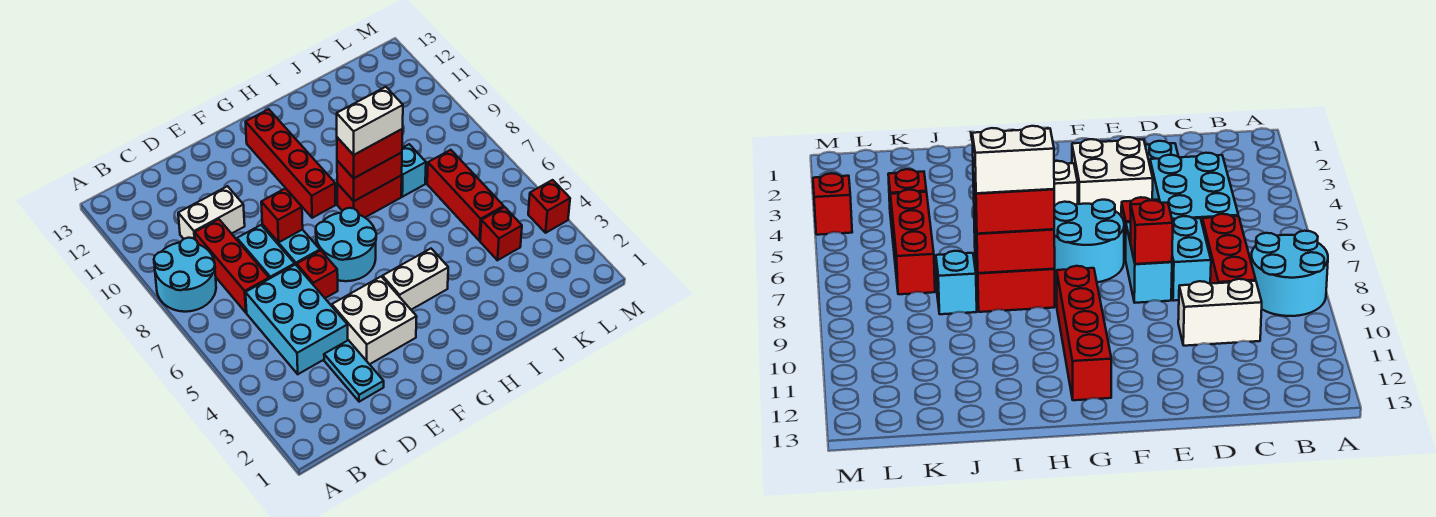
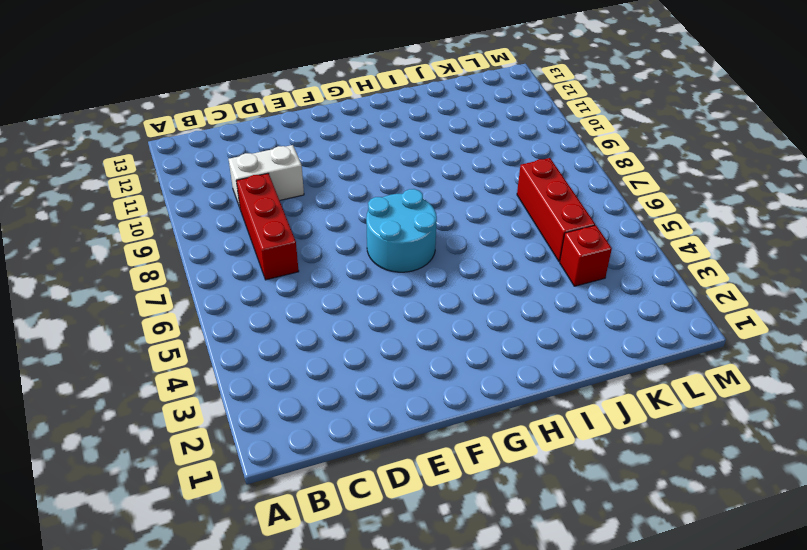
none -> cyan 2x2 round brick [154,238,216,312]
none -> cyan 2x3 brick [246,265,348,374]
none -> cyan 1x2 plate [324,340,384,402]

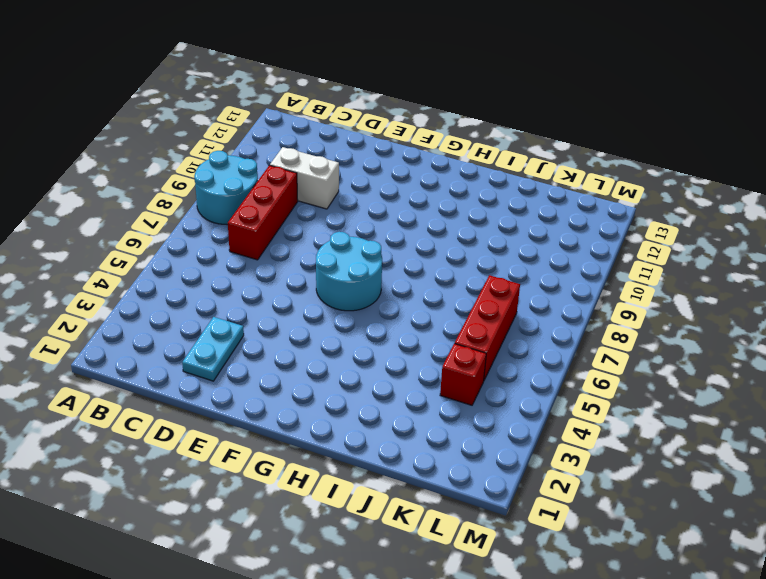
none -> cyan 2x3 brick [246,265,348,374]
none -> cyan 1x2 brick [237,225,295,279]
none -> white 2x2 brick [332,277,417,364]

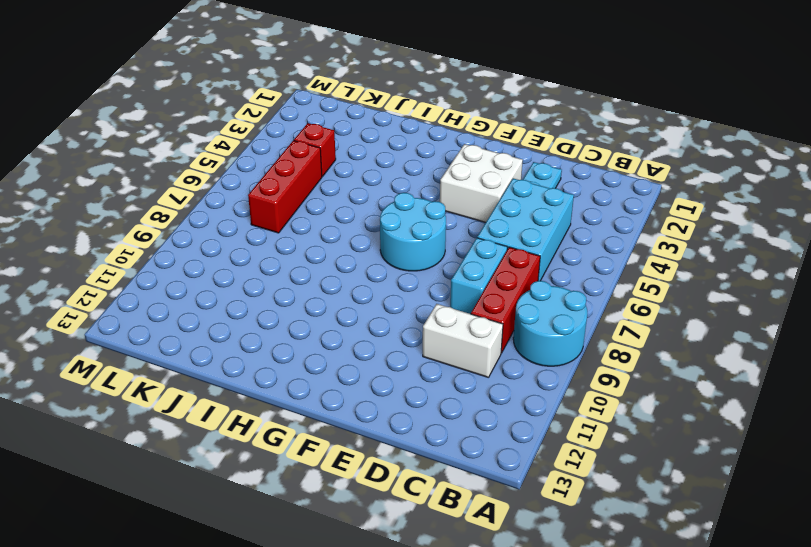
none -> red 1x1 brick [297,251,338,298]
none -> cyan 1x2 brick [262,224,320,266]
none -> white 1x2 brick [382,249,448,310]

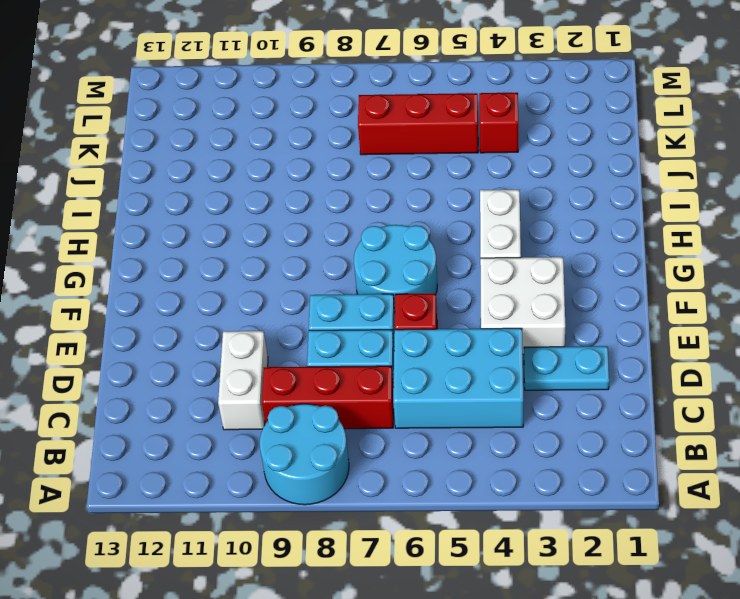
none -> red 1x4 brick [246,109,335,218]
none -> red 1x2 brick [337,175,402,217]
none -> cyan 1x1 brick [401,144,426,197]

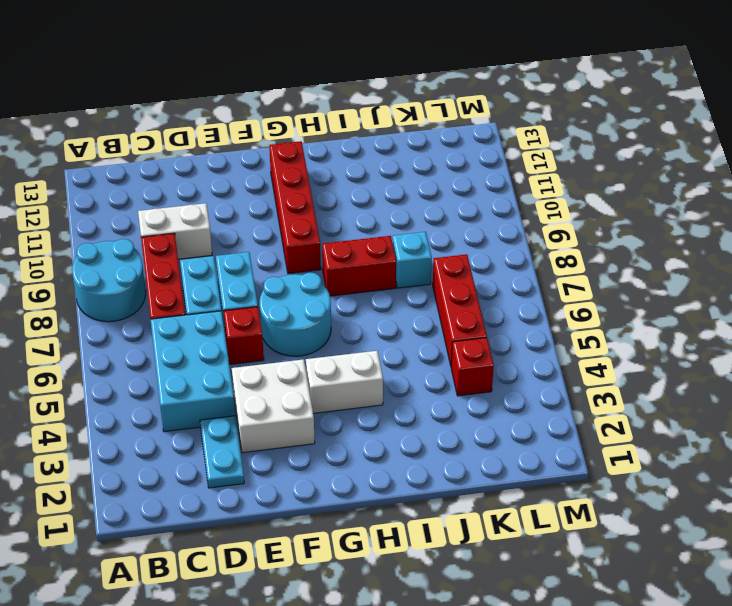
none -> red 1x1 brick [528,180,570,233]
none -> red 1x1 brick [261,188,303,242]
none -> red 1x2 brick [337,152,402,201]

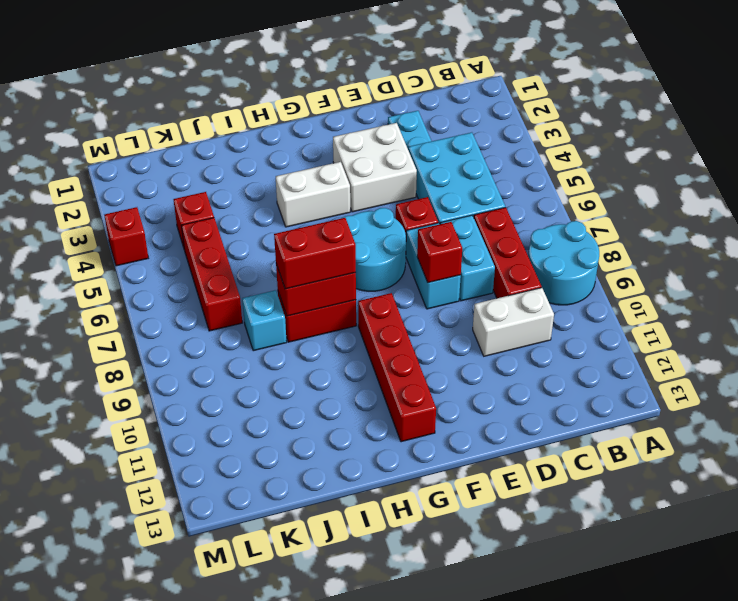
none -> white 1x2 brick [337,87,403,155]

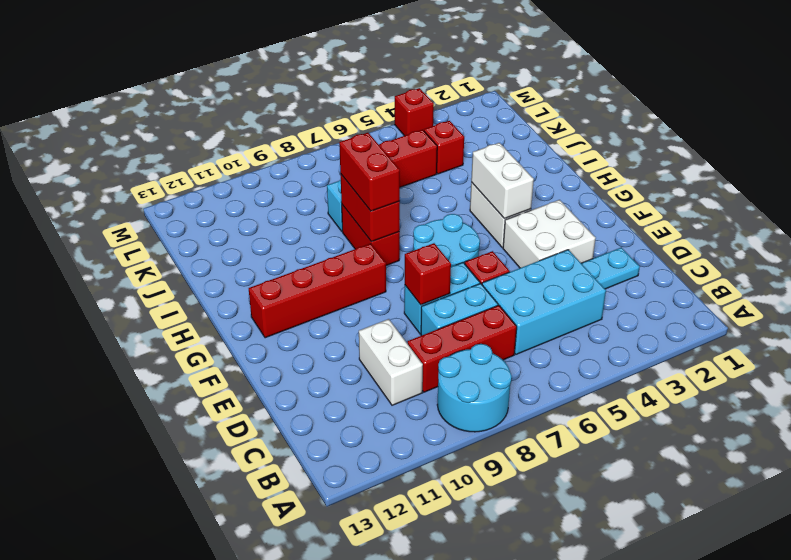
white 1x2 brick [471,143,534,219] -> white 1x2 brick moved to [337,87,403,155]

